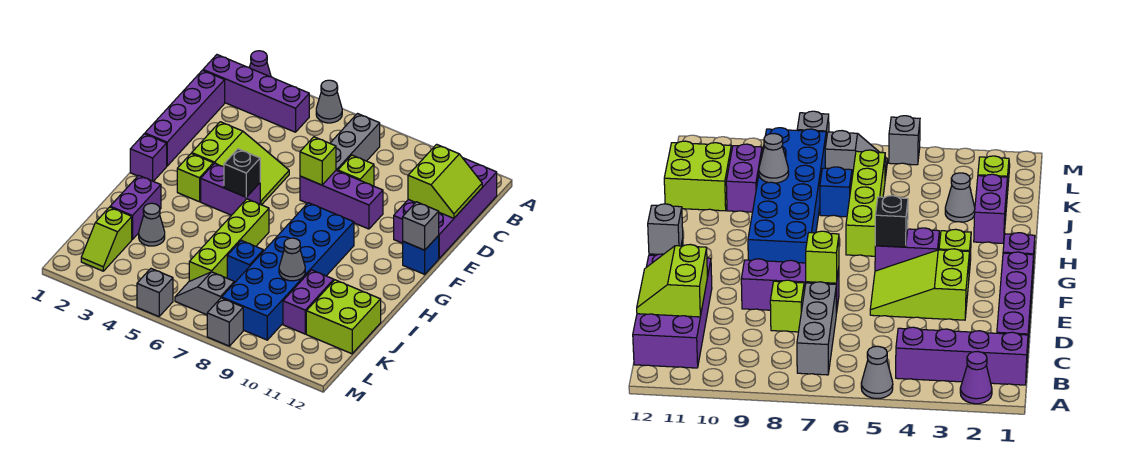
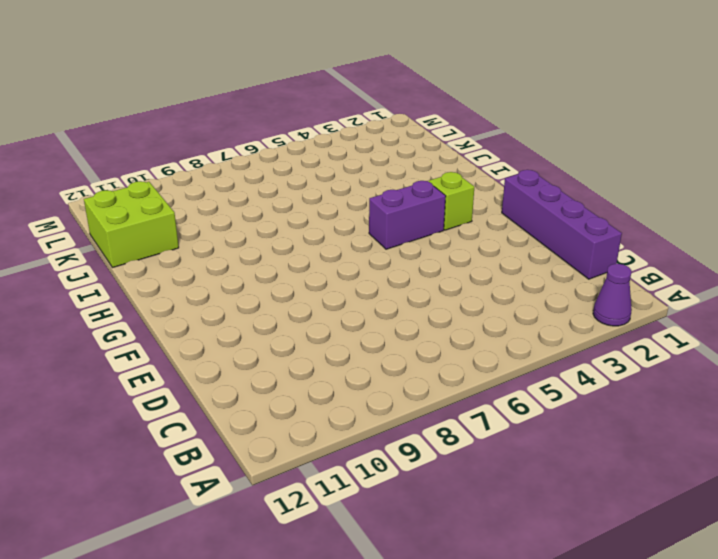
none -> grey 1x1 cone [316,80,342,123]
none -> purple 1x4 brick [203,55,309,132]
none -> grey 1x3 brick [330,114,380,171]

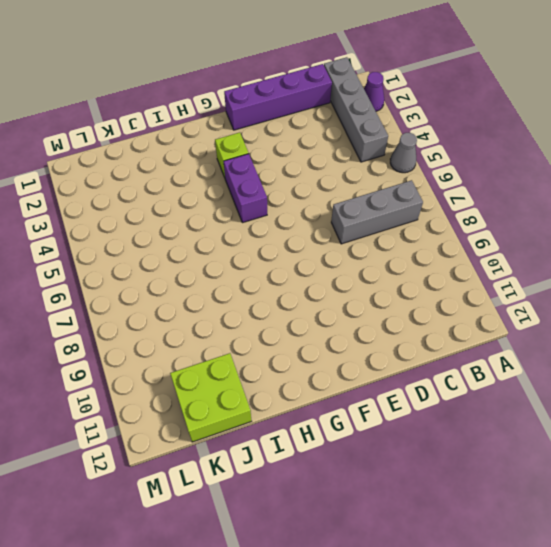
grey 1x4 brick [324,57,388,162] -> purple 1x4 brick [203,55,309,132]
none -> purple 2x4 brick [394,158,497,258]
none -> lime 1x1 brick [338,155,374,186]
none -> lime 2x3 slope [192,122,289,205]

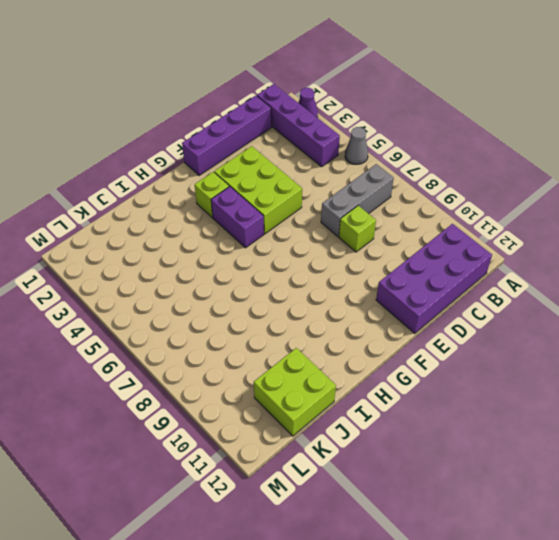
lime 2x3 brick [214,146,302,234] -> lime 2x3 slope [192,122,289,205]
none -> purple 1x3 brick [300,170,383,229]
none -> blue 1x1 brick [403,236,439,274]
none -> purple 1x1 brick [130,134,167,181]

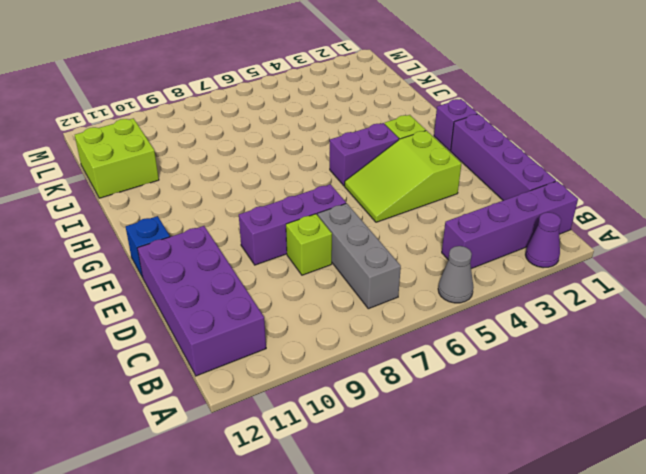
none -> blue 2x6 brick [222,203,354,340]
none -> lime 1x4 brick [189,199,269,281]
none -> purple 1x2 brick [110,175,161,240]

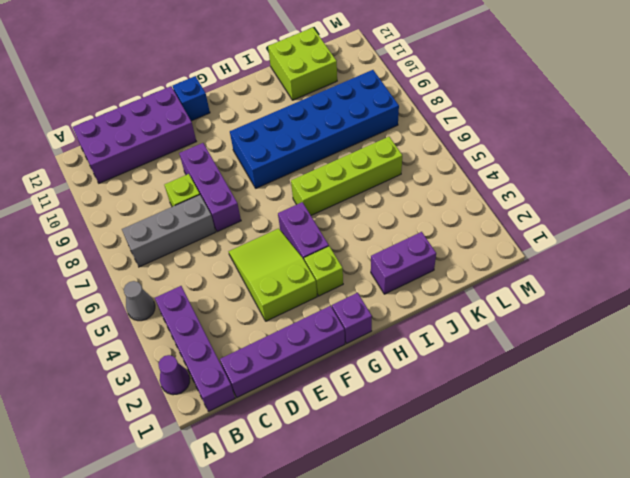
none -> grey 1x1 cone [139,203,165,246]
none -> blue 1x1 brick [227,240,263,283]
none -> purple 1x2 brick [283,270,334,334]

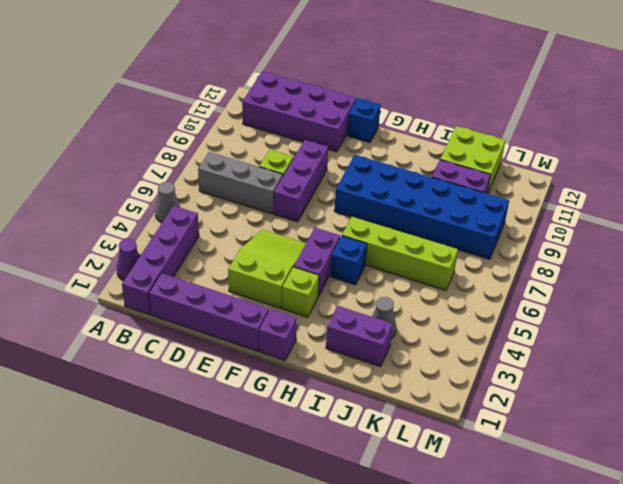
blue 1x1 brick [330,236,367,285] -> blue 1x1 brick moved to [227,240,263,283]
none -> lime 1x2 slope [81,207,132,271]
none -> grey 1x2 slope [175,272,234,315]
none -> grey 1x1 brick [137,269,173,316]

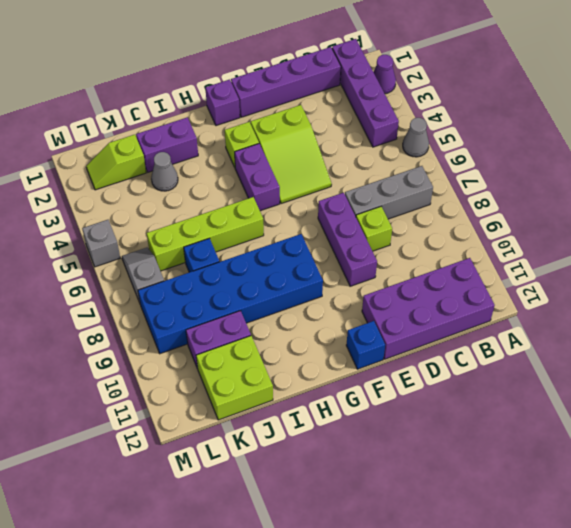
none -> grey 1x1 brick [207,298,243,346]
none -> lime 2x2 slope [408,144,482,218]
none -> lime 1x1 brick [300,137,336,185]

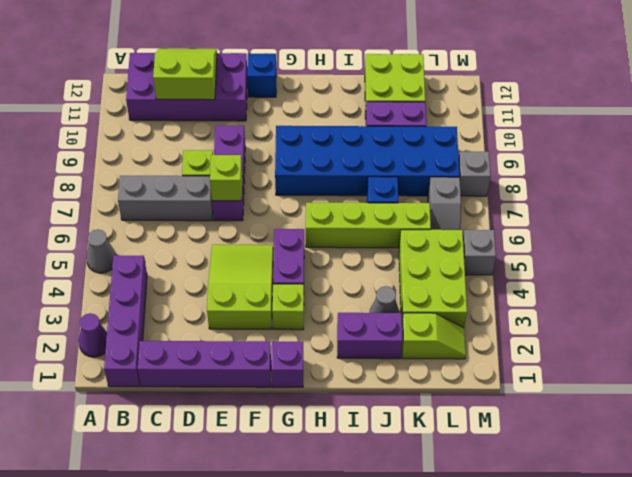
lime 2x3 brick [399,230,467,328] -> none
none -> grey 1x1 brick [403,202,439,250]
none -> black 1x1 brick [224,149,260,197]
none -> grey 1x1 cone [279,238,305,281]

